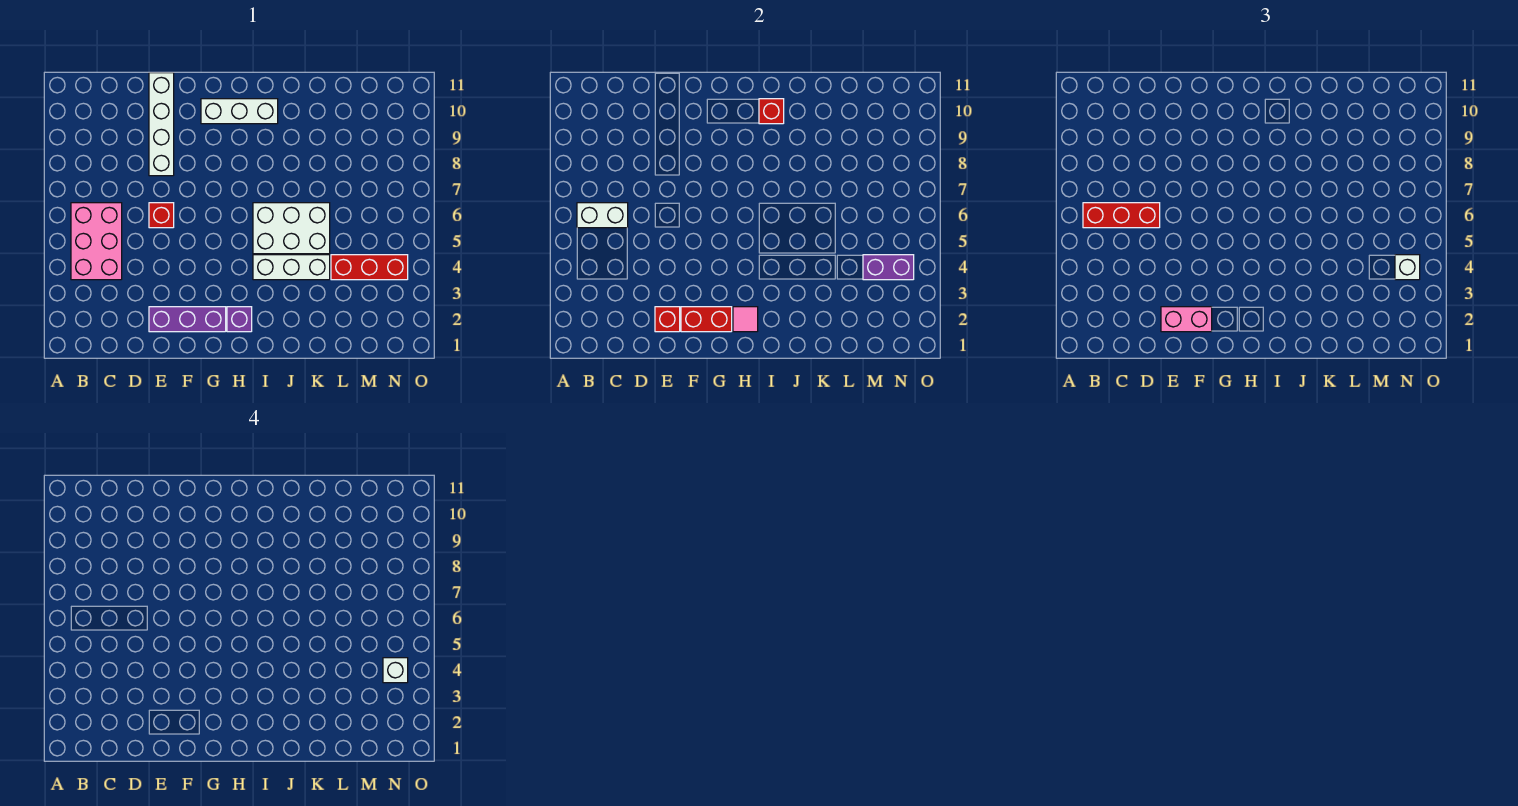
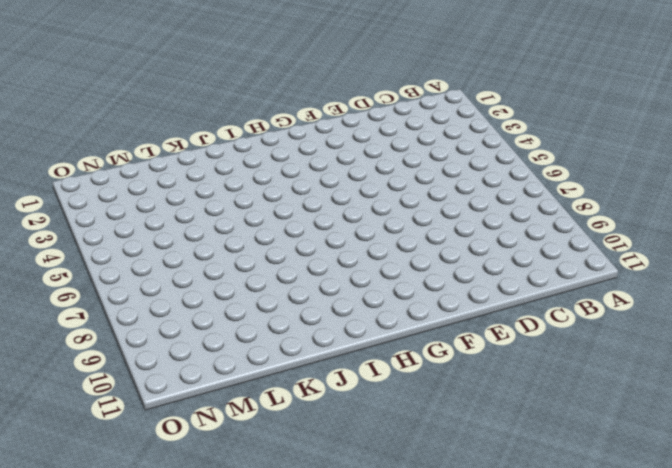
none -> pink 2x3 brick [71,203,122,280]
none -> purple 1x3 brick [149,307,226,332]
none -> red 1x1 brick [149,203,174,228]

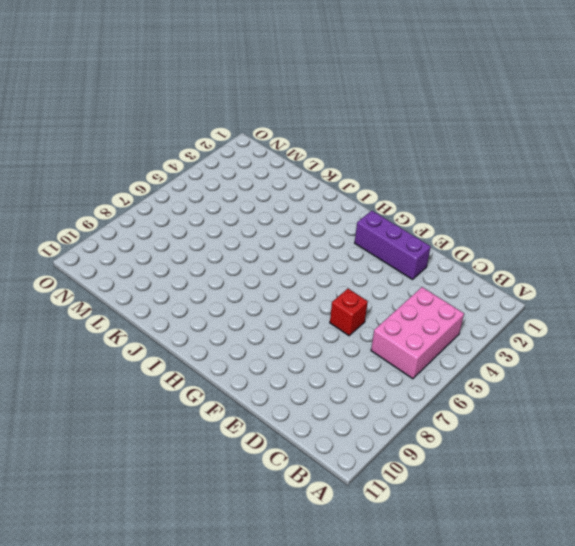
none -> white 1x4 brick [149,73,174,176]
none -> white 1x3 brick [201,99,278,124]
none -> purple 1x1 brick [227,307,252,332]

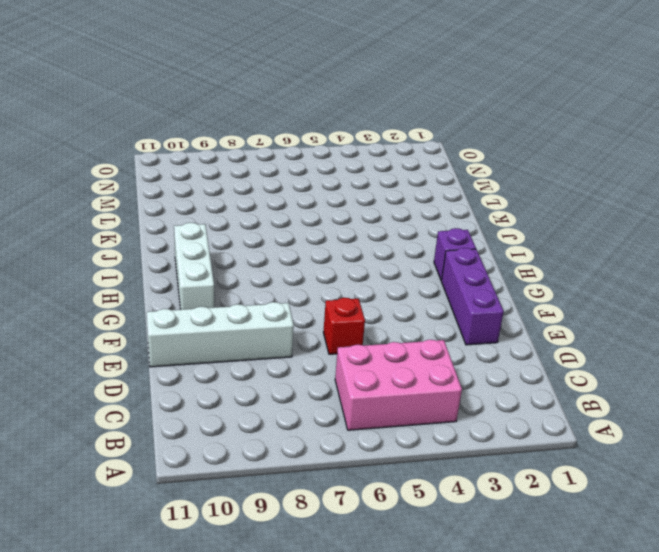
none -> white 1x3 brick [253,255,330,280]
none -> white 2x3 brick [253,203,330,254]
none -> red 1x3 brick [331,255,408,280]

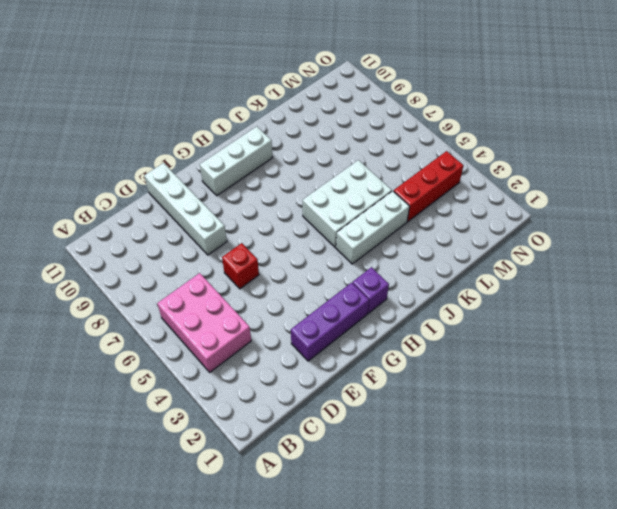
none -> white 1x2 brick [577,203,628,228]
none -> red 1x1 brick [655,307,680,332]
none -> red 1x2 brick [681,307,732,332]

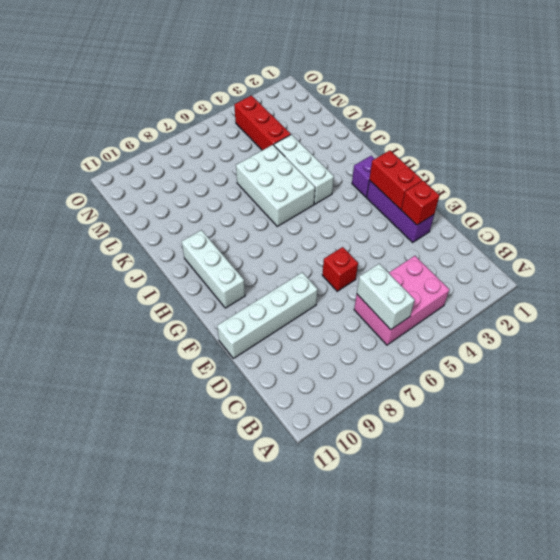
none -> pink 1x1 tile [733,307,758,332]
none -> red 1x1 brick [759,99,784,124]
none -> purple 1x2 brick [863,255,914,280]

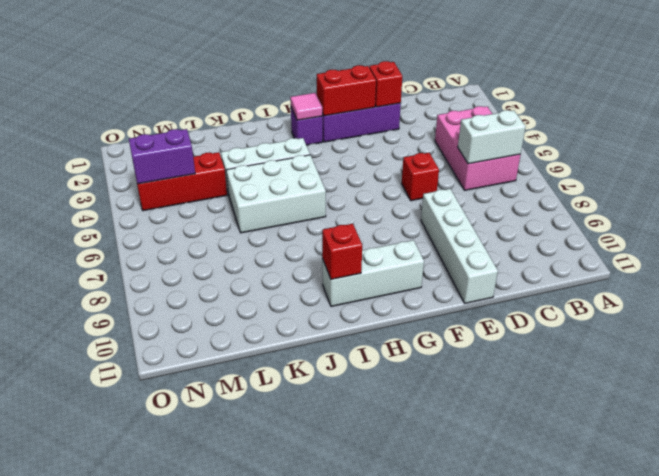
none -> red 1x3 brick [1083,203,1160,228]
none -> pink 1x2 brick [1161,307,1212,332]
none -> white 1x1 brick [1395,255,1420,280]

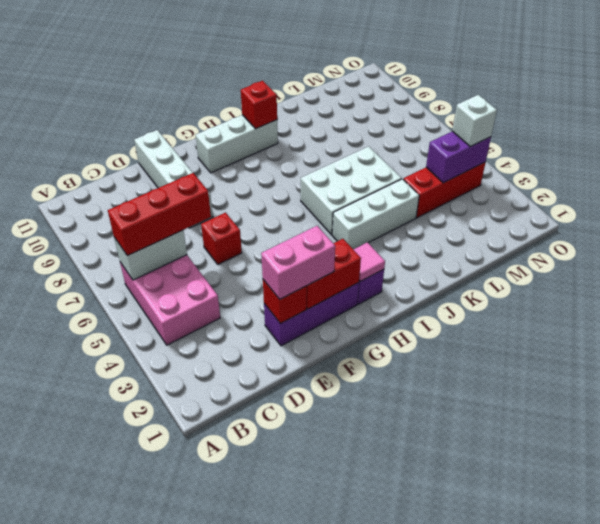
none -> white 1x1 brick [383,658,408,683]

